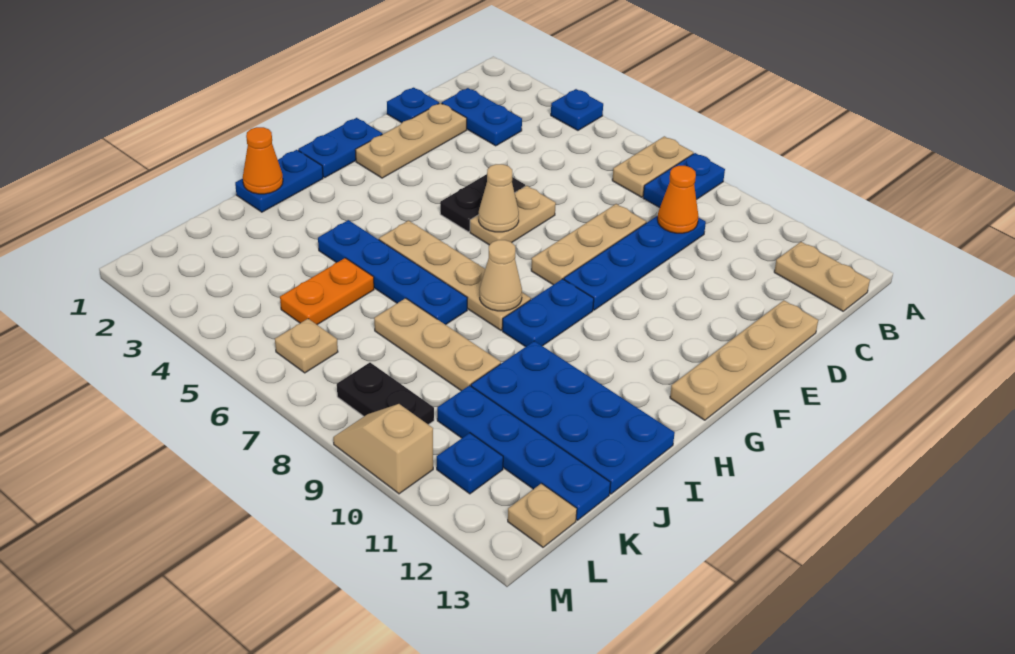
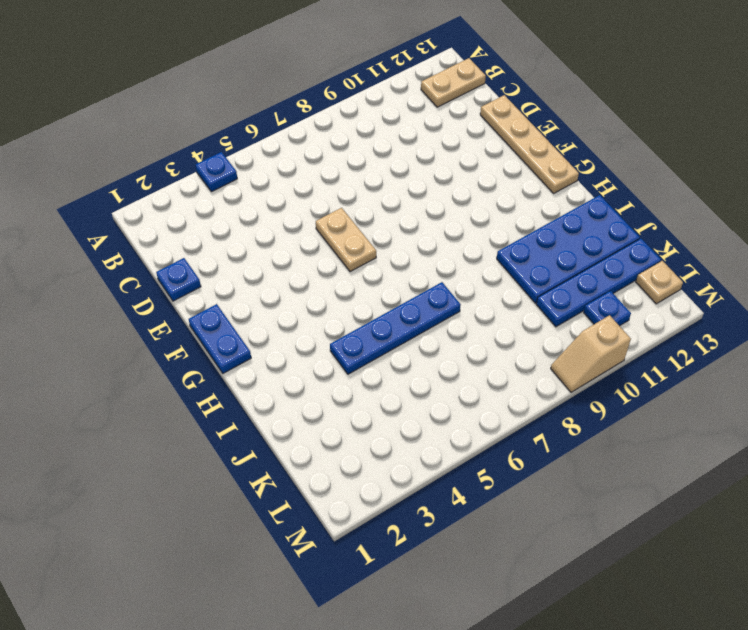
none -> tan 1x2 plate [612,136,693,197]
none -> blue 1x2 plate [643,153,725,208]
none -> blue 1x2 plate [442,88,522,146]
none -> blue 1x4 plate [564,216,706,310]

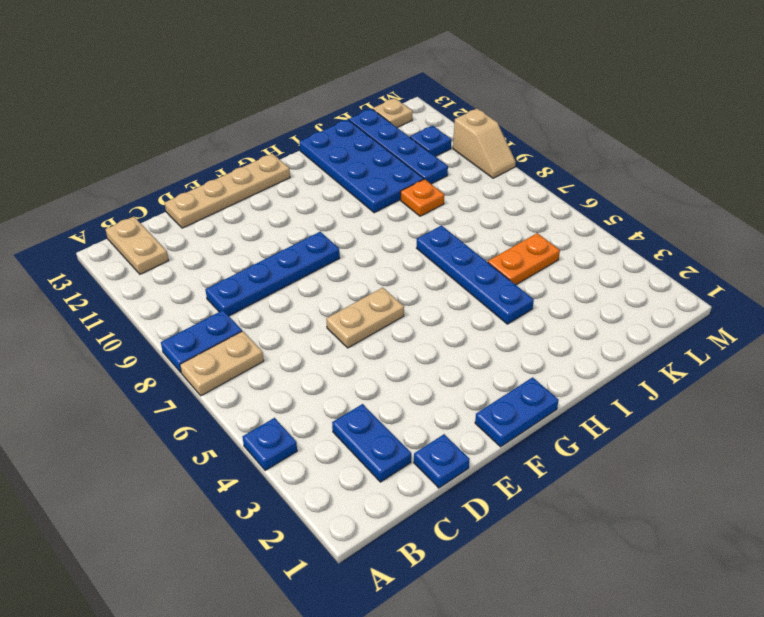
orange 1x1 plate [401,179,444,216] -> tan 1x3 plate [374,298,501,391]
none -> tan 1x3 plate [356,103,467,178]
none -> tan 1x3 plate [531,204,646,285]
none -> black 1x2 plate [440,174,525,232]
none -> blue 1x2 plate [502,279,594,347]

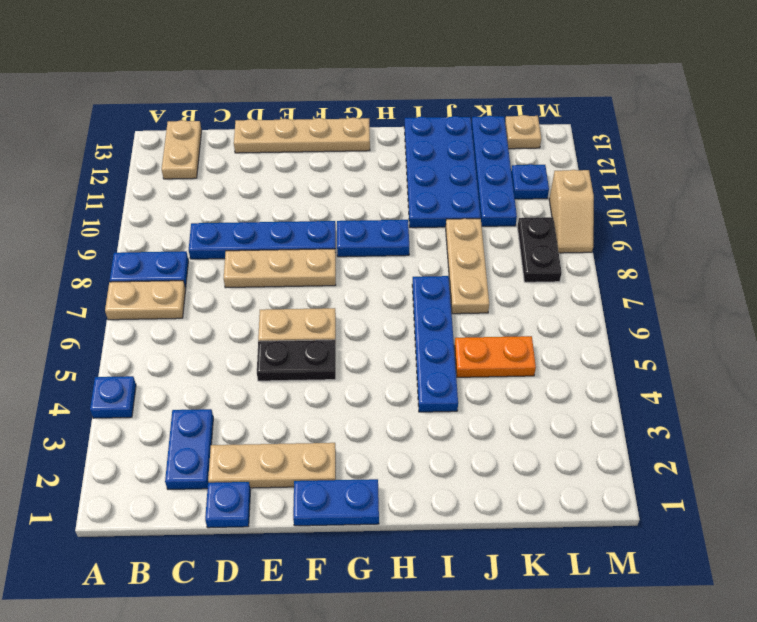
none -> blue 1x2 plate [235,150,323,212]
none -> tan 1x4 plate [379,221,531,330]
none -> tan 1x1 plate [275,319,338,373]
none -> orange 1x1 cone [658,166,699,233]

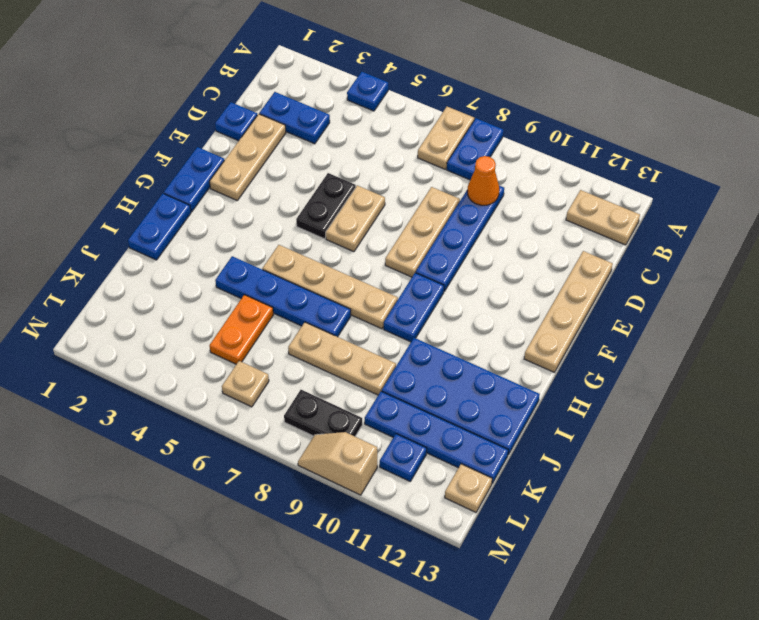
none -> tan 1x1 cone [479,164,519,232]
none -> tan 1x1 cone [480,240,522,311]
none -> orange 1x1 cone [243,127,283,194]

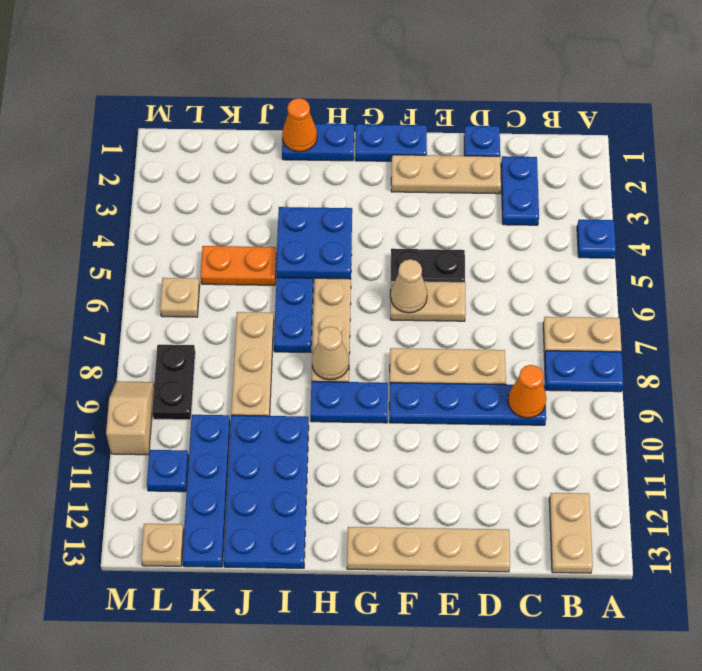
blue 2x2 plate [276,207,352,279] -> none

